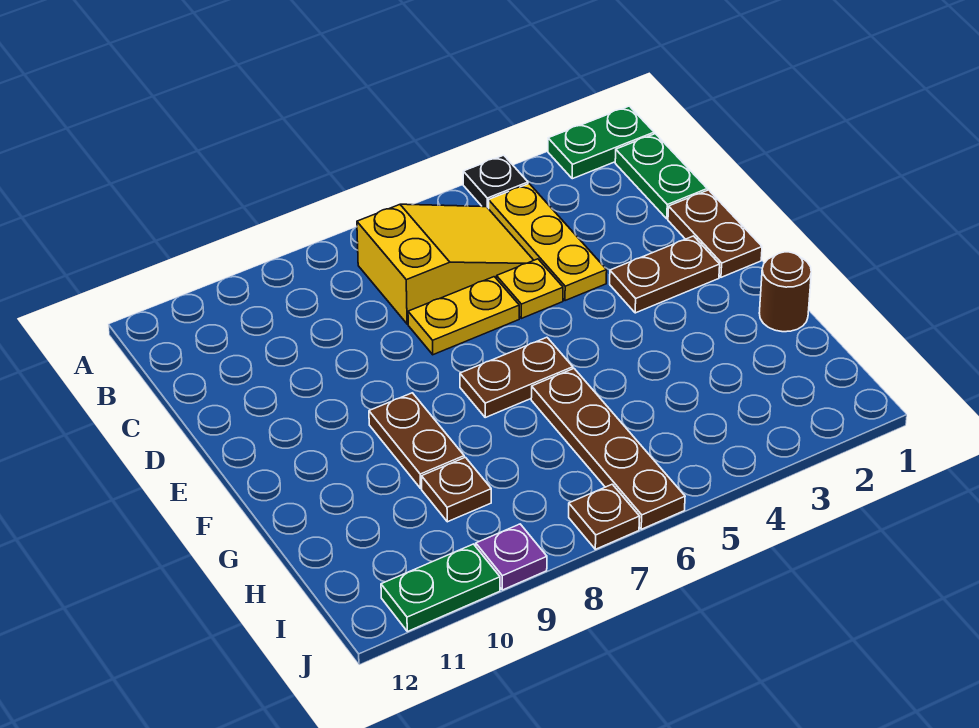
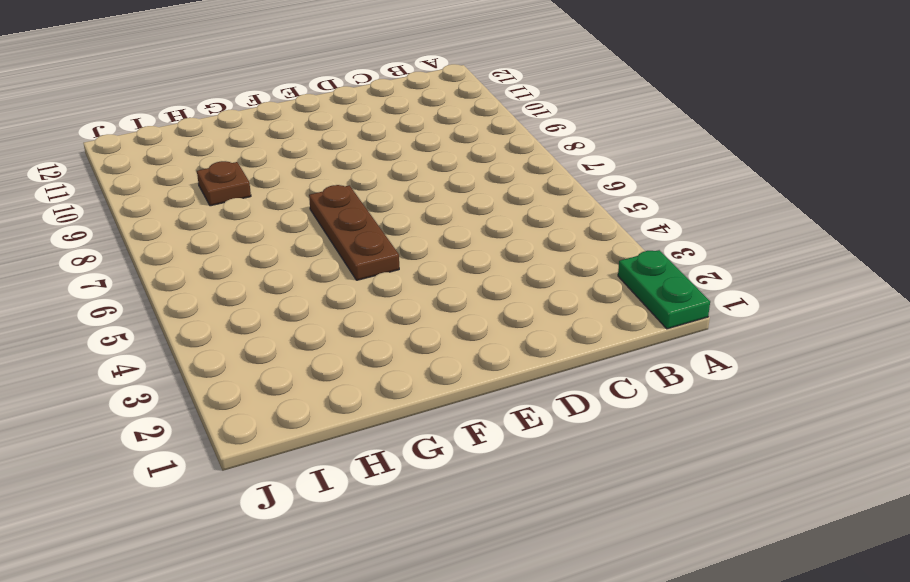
brown 1x3 plate [309,185,399,280] -> brown 1x2 plate [460,337,573,417]
none -> black 1x1 plate [463,155,528,209]
none -> green 1x2 plate [615,134,707,219]
none -> yellow 1x3 plate [489,184,607,301]

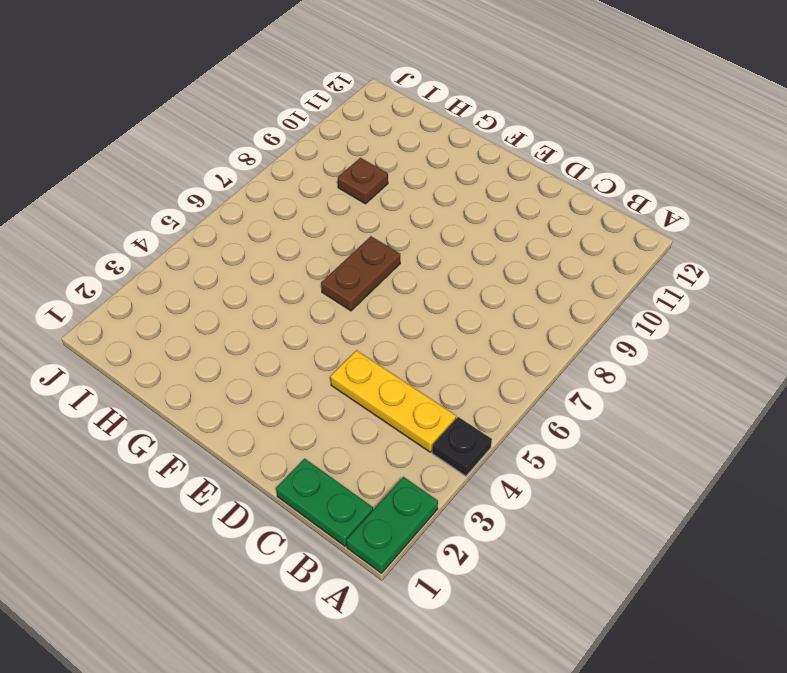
none -> yellow 2x3 slope [357,204,534,324]
none -> brown 1x2 plate [668,190,762,277]
none -> yellow 1x1 plate [497,259,563,318]

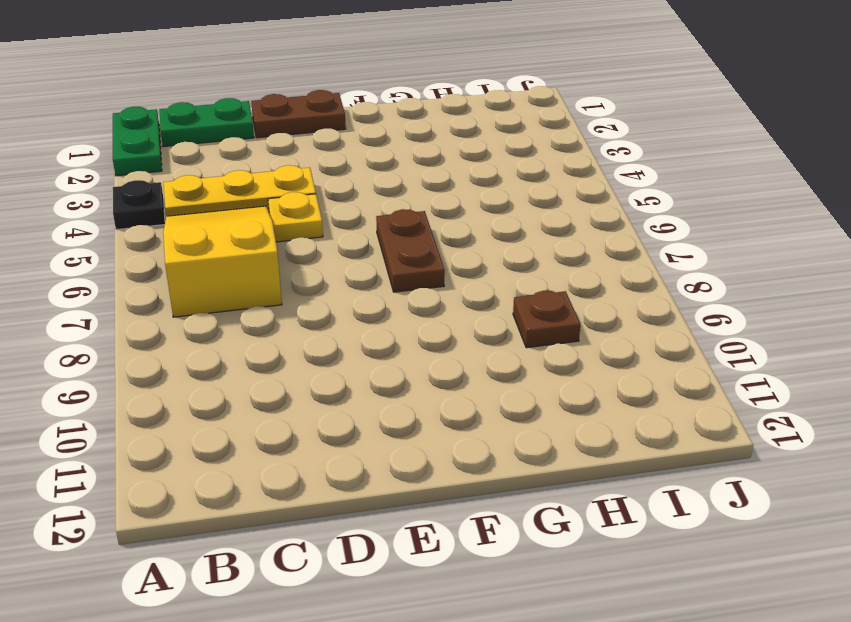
none -> yellow 1x2 plate [408,277,519,355]
none -> brown 1x2 plate [610,236,720,313]
none -> brown 1x2 plate [369,393,464,488]

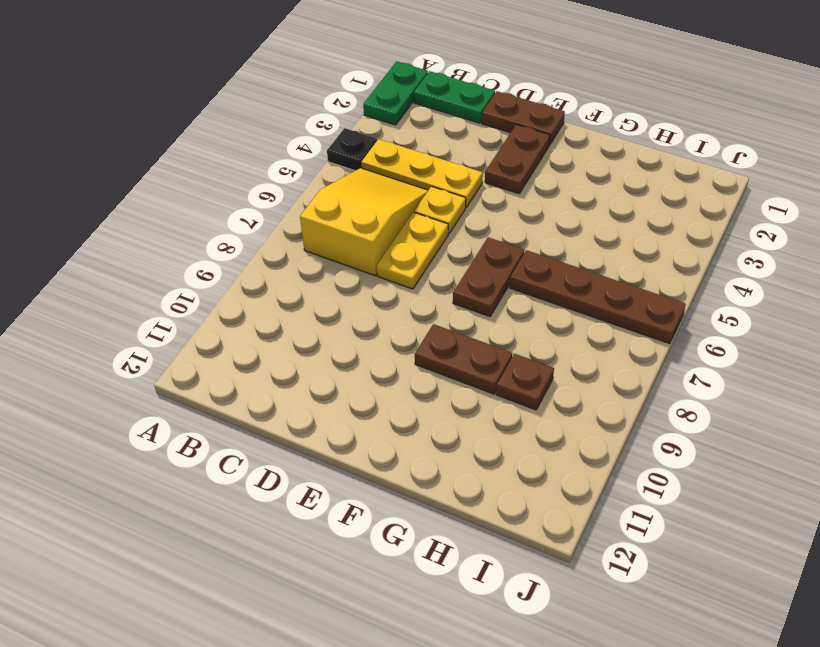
none -> brown 1x1 round brick [759,252,811,332]
none -> brown 1x1 plate [569,484,640,549]
none -> purple 1x1 plate [476,524,547,590]

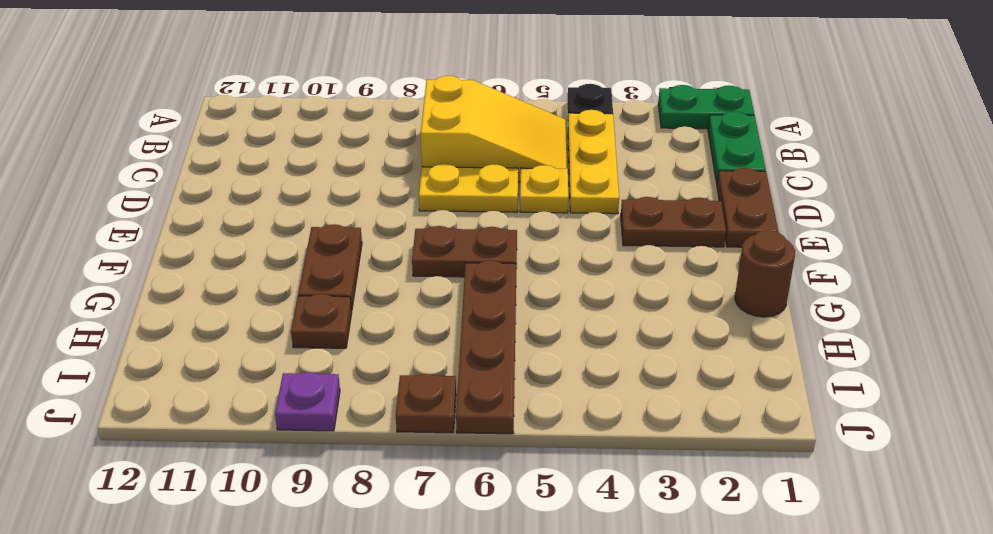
none -> green 1x2 plate [381,544,500,631]

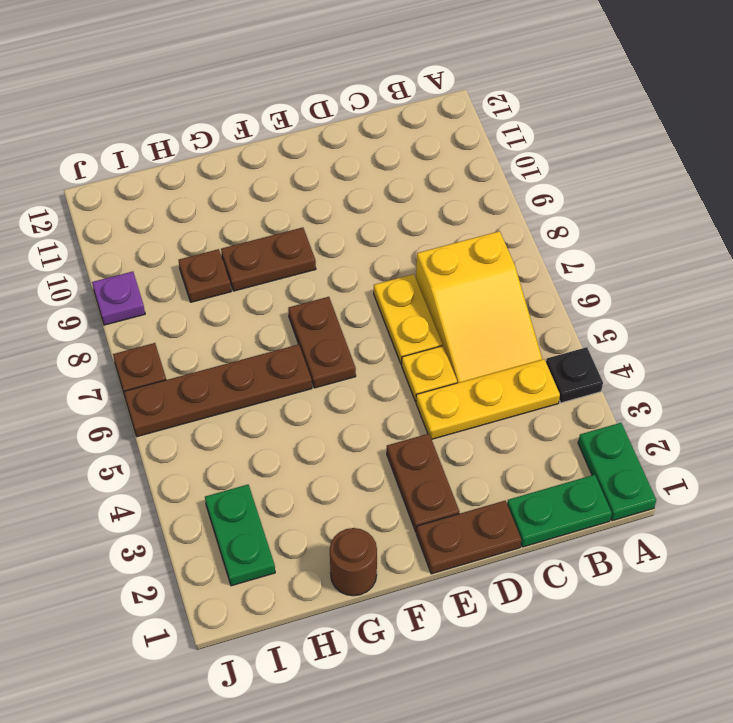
green 1x2 plate [205,485,275,586] -> green 1x2 plate moved to [381,544,500,631]

